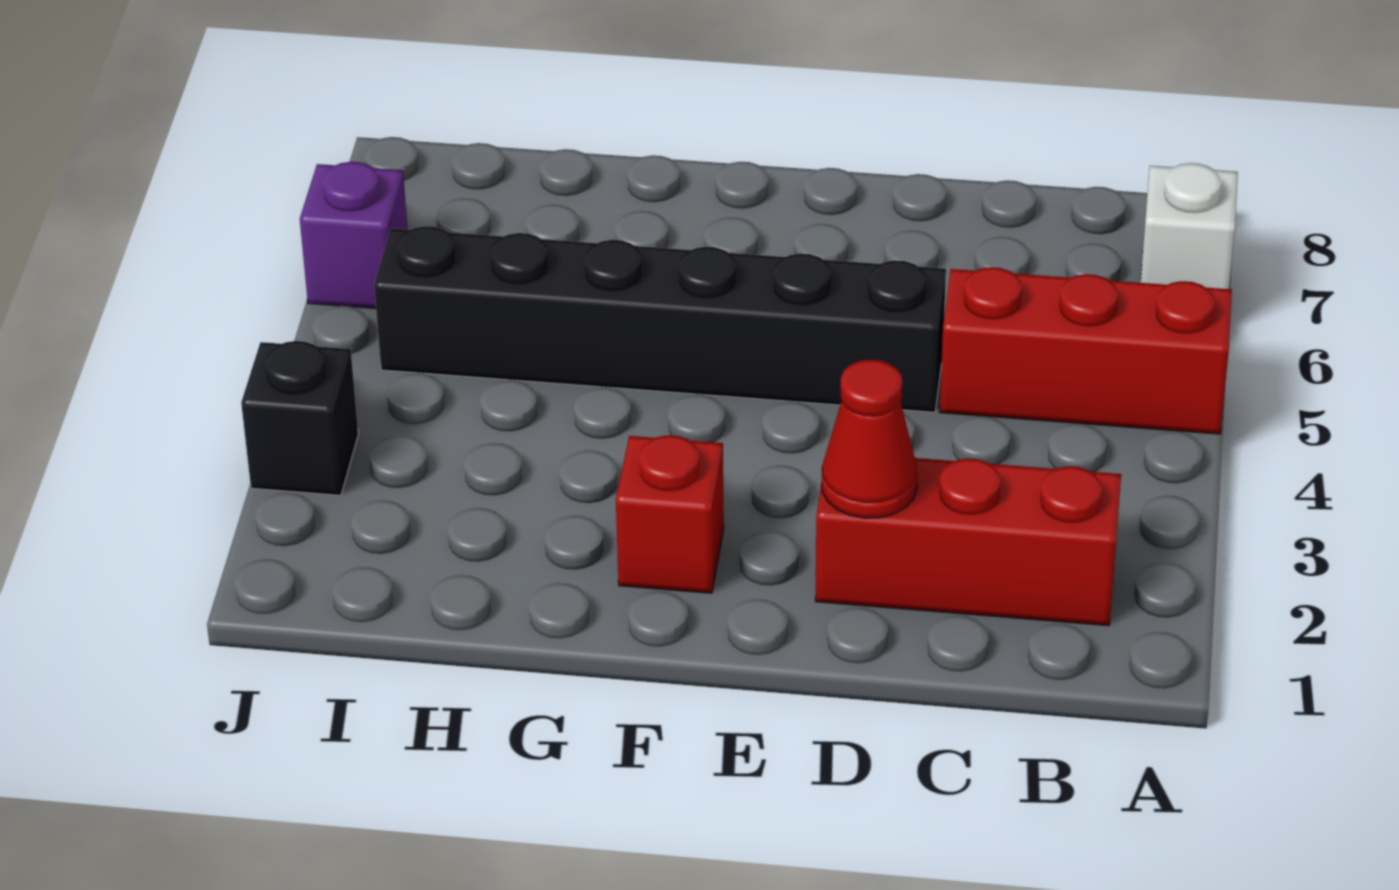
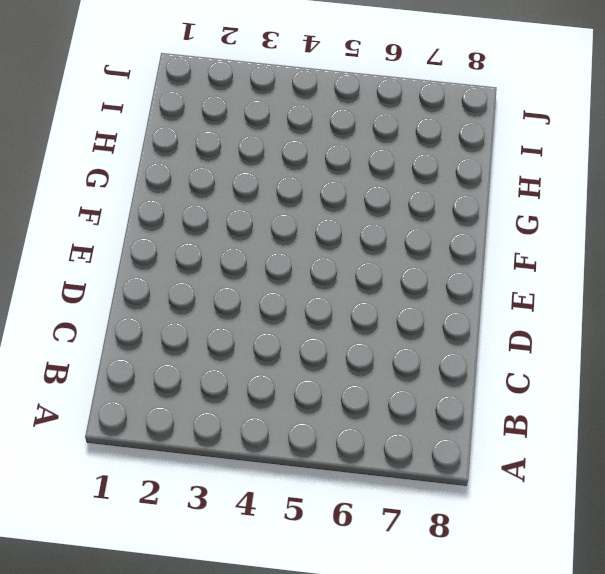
none -> red 1x3 brick [940,267,1232,434]
none -> white 1x1 brick [1141,163,1238,289]

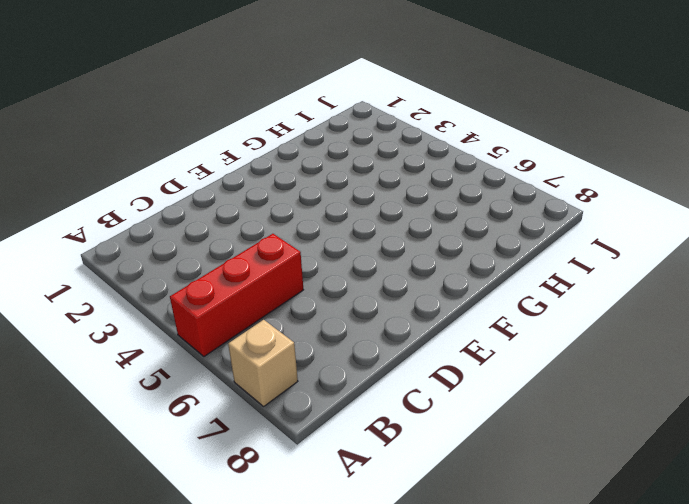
tan 1x1 brick [228,320,298,406] -> white 1x1 brick [1141,163,1238,289]
none -> red 1x3 brick [815,458,1121,626]
none -> black 1x6 brick [374,226,946,412]

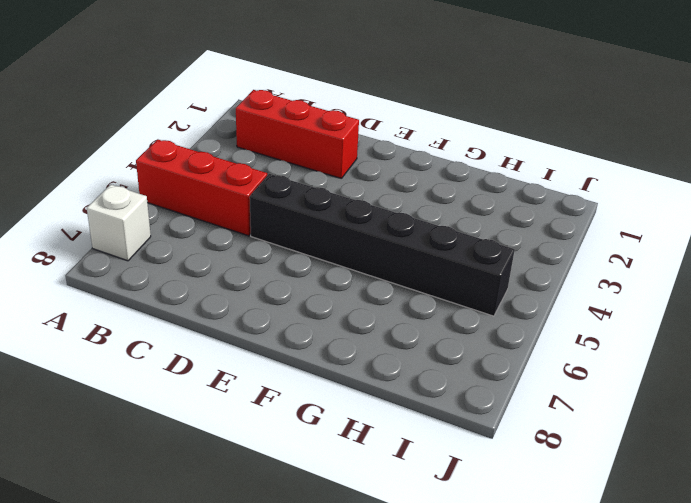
none -> red 1x1 brick [616,435,724,593]
none -> black 1x1 brick [241,341,358,495]

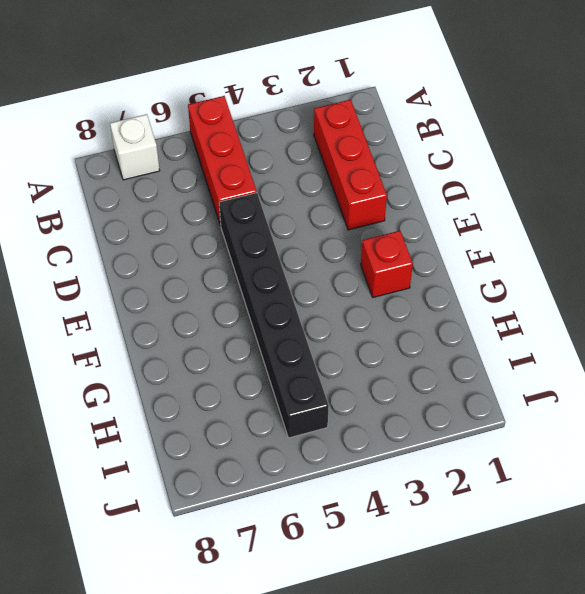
none -> black 1x1 brick [241,341,358,495]
none -> purple 1x1 brick [300,162,407,309]

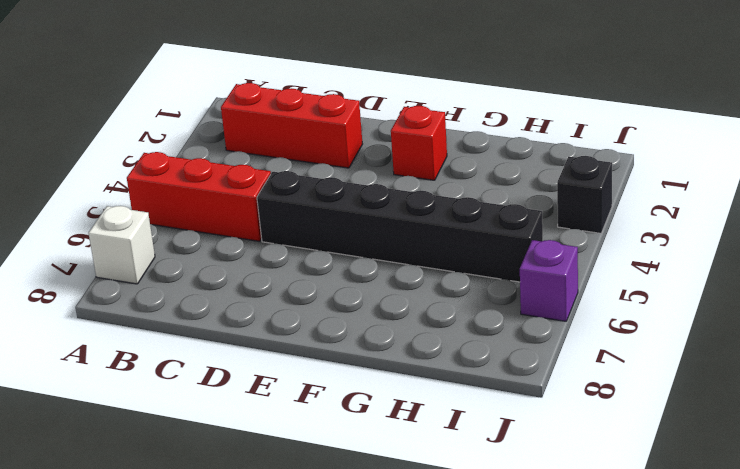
none -> red 1x1 cone [822,360,917,518]

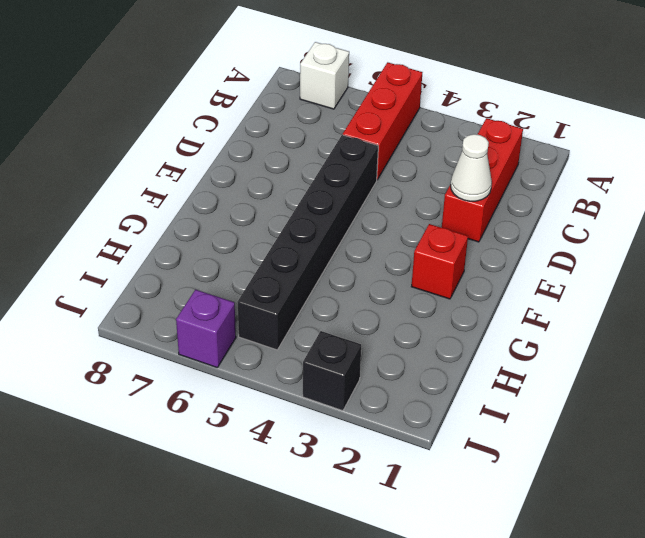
white 1x1 cone [451,134,492,201] -> red 1x1 cone [822,360,917,518]

